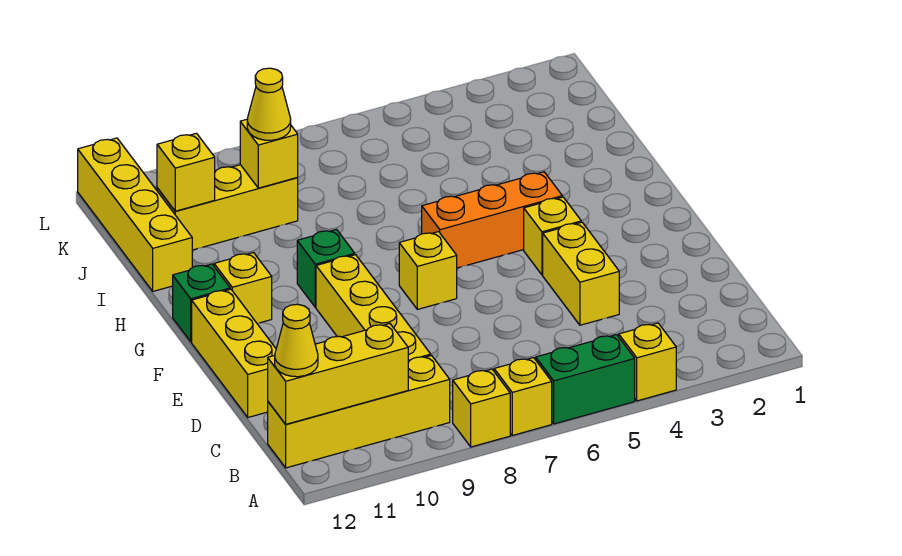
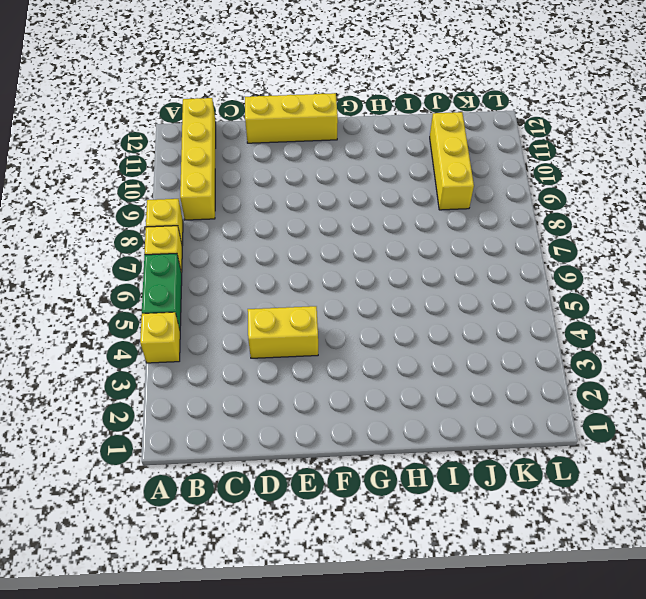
none -> yellow 1x4 brick [316,255,431,362]
none -> yellow 1x1 brick [524,197,581,275]
none -> yellow 1x1 brick [399,232,457,309]

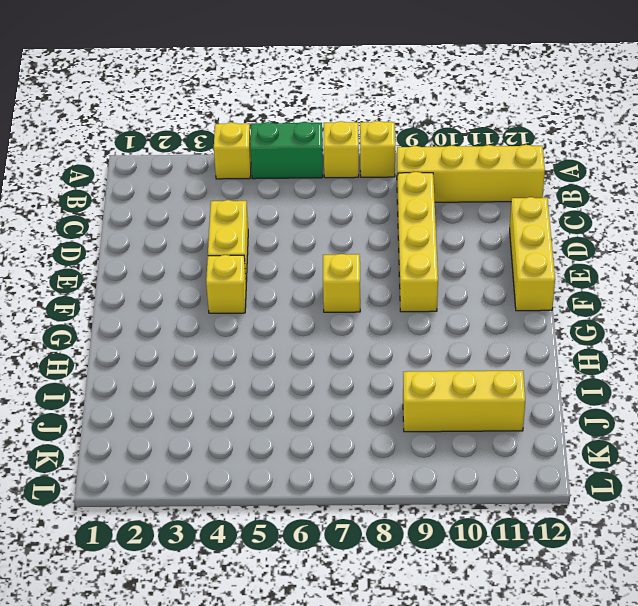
none -> orange 1x3 brick [422,172,562,268]
none -> green 1x1 brick [297,230,355,307]
none -> yellow 1x1 brick [214,253,272,323]

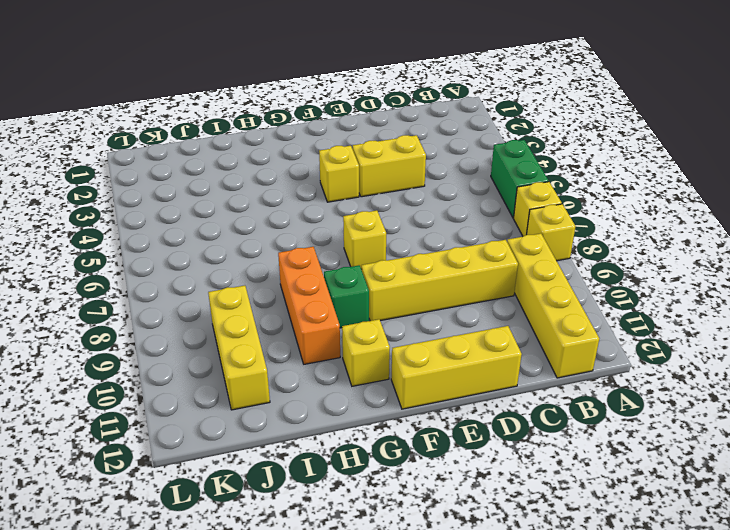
orange 1x3 brick [278,247,340,364] -> orange 1x3 brick moved to [422,172,562,268]
none -> yellow 1x1 brick [619,323,676,401]
none -> green 1x1 brick [173,264,230,342]
none -> yellow 1x4 brick [78,138,192,291]

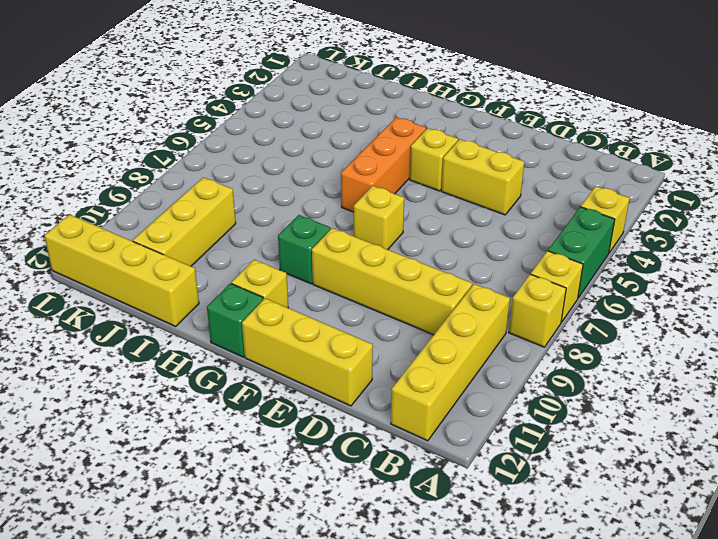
none -> yellow 1x3 brick [268,324,408,424]
none -> yellow 1x1 brick [240,119,298,188]
none -> yellow 1x1 brick [157,133,215,211]

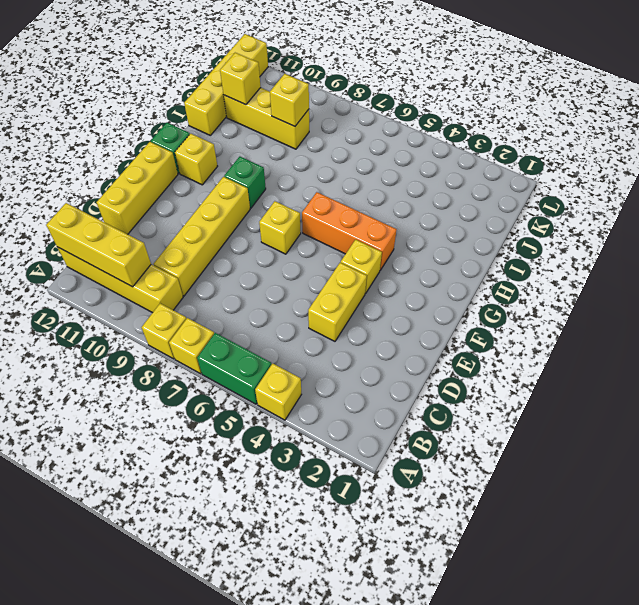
none -> yellow 1x1 cone [275,304,318,377]
none -> yellow 1x1 cone [247,68,291,140]

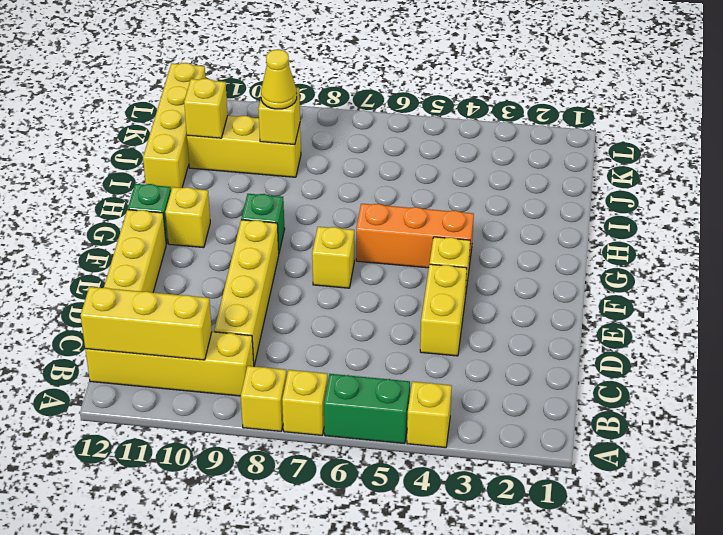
none -> yellow 1x1 cone [275,304,318,377]

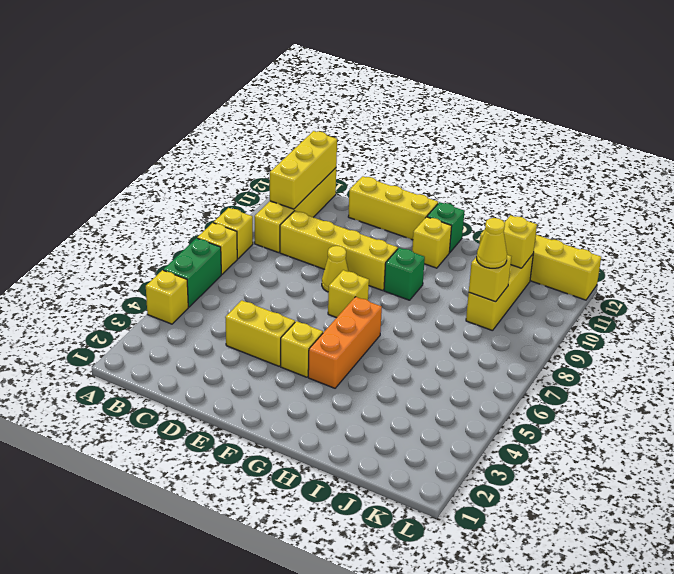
yellow 1x1 cone [322,246,349,292] -> yellow 1x1 cone moved to [275,304,318,377]

